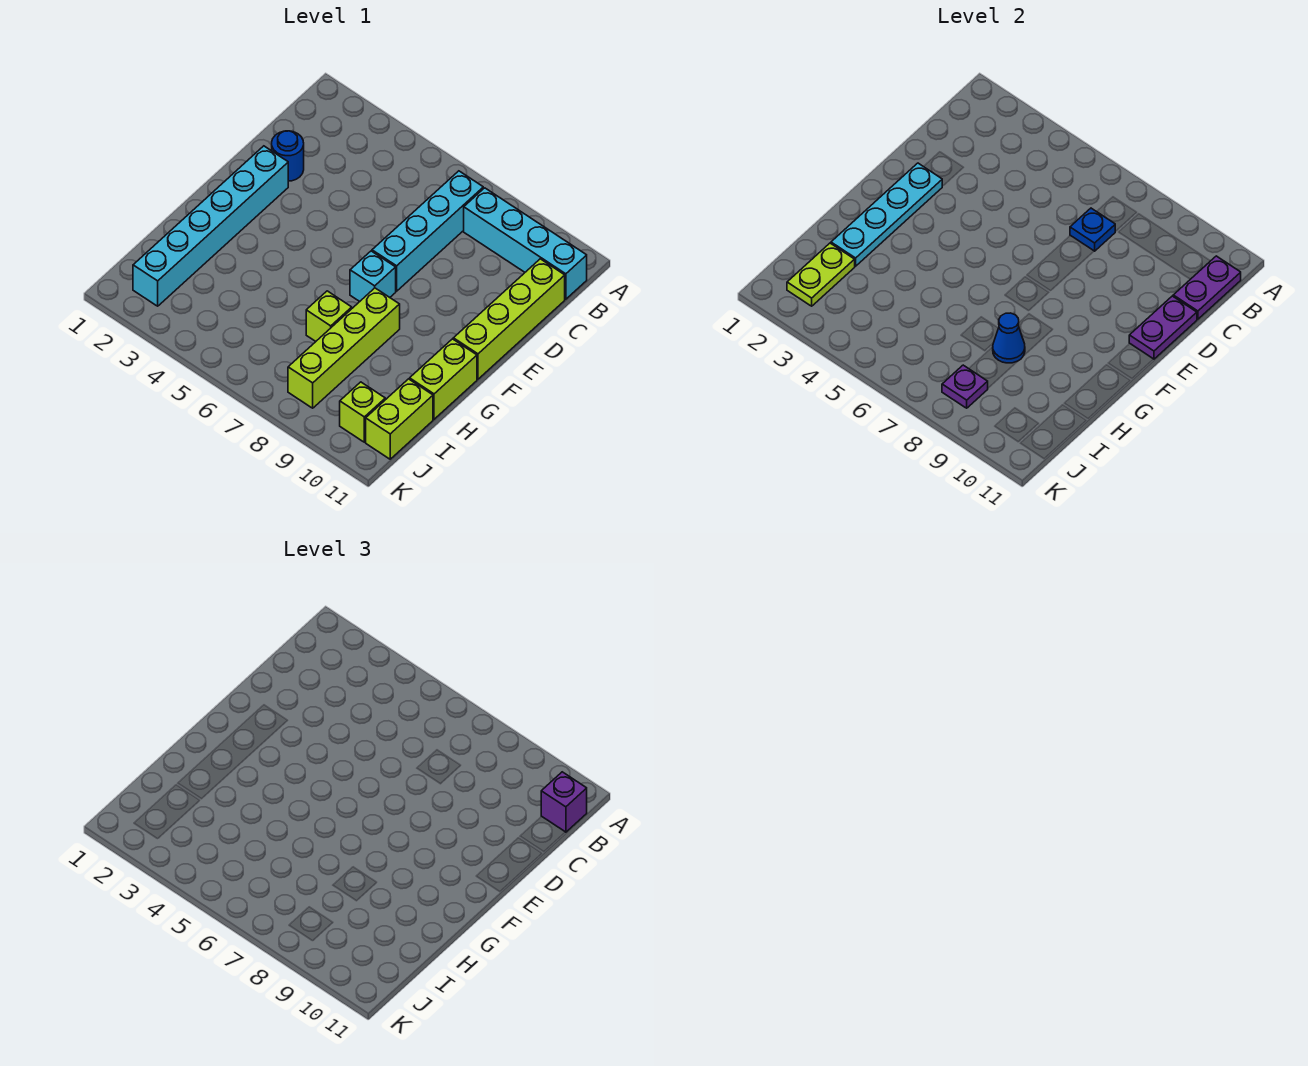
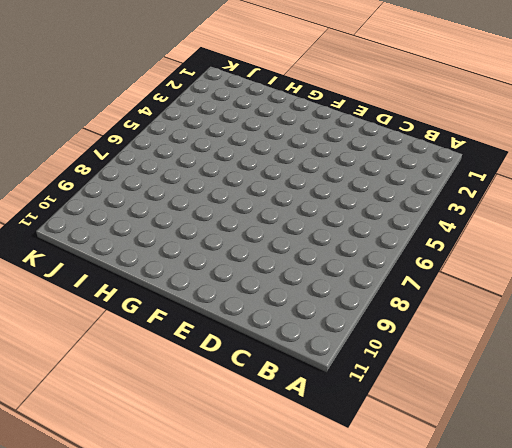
none -> cyan 1x4 brick [372,171,483,291]
none -> cyan 1x4 brick [464,188,587,299]
none -> lime 1x4 brick [453,259,565,379]

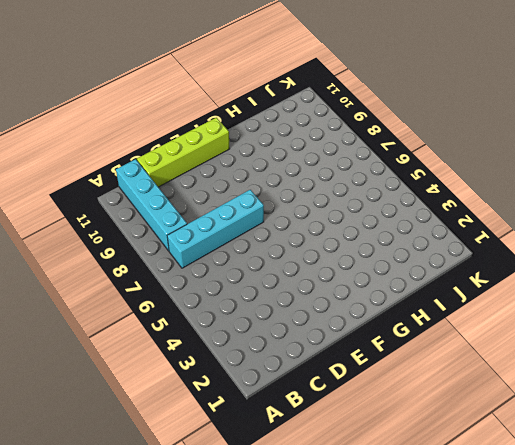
none -> blue 1x1 round brick [272,131,304,181]
none -> cyan 1x6 brick [133,146,288,306]
none -> cyan 1x1 brick [350,251,396,301]

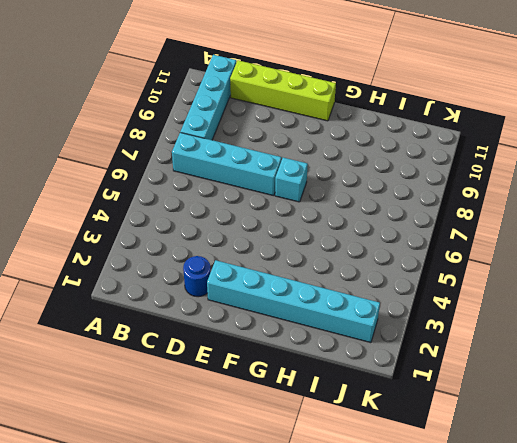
none -> lime 1x4 brick [288,288,400,408]
none -> lime 1x2 brick [410,339,477,419]
none -> lime 1x1 brick [306,291,352,341]

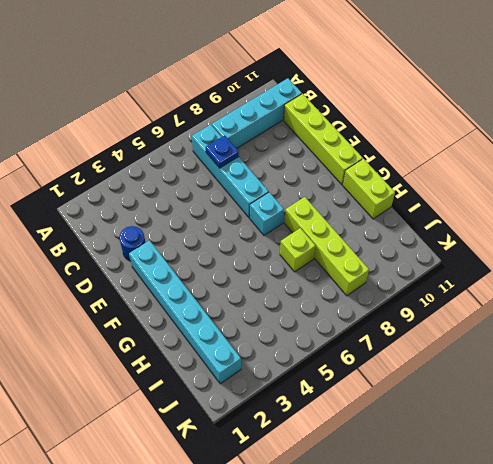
none -> lime 1x2 brick [366,379,433,459]
none -> lime 1x1 brick [340,382,385,442]
none -> purple 1x2 plate [1173,256,1241,319]

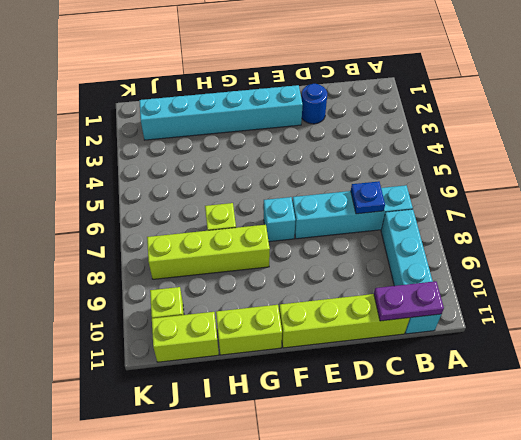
none -> purple 1x2 plate [1129,296,1197,359]
none -> cyan 1x4 plate [831,163,942,266]
none -> blue 1x1 cone [993,313,1025,363]

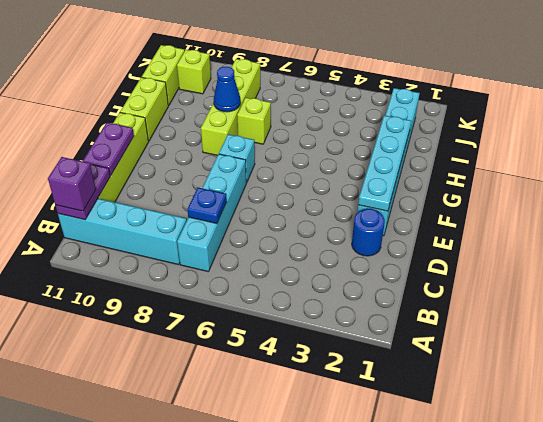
none -> lime 1x2 plate [787,243,855,306]
none -> purple 1x1 plate [942,365,988,408]

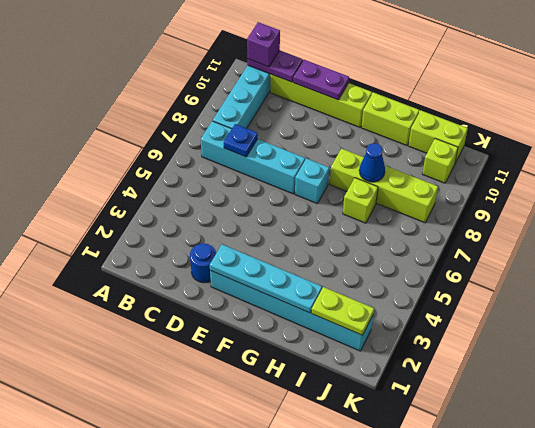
none -> purple 1x1 plate [942,365,988,408]

